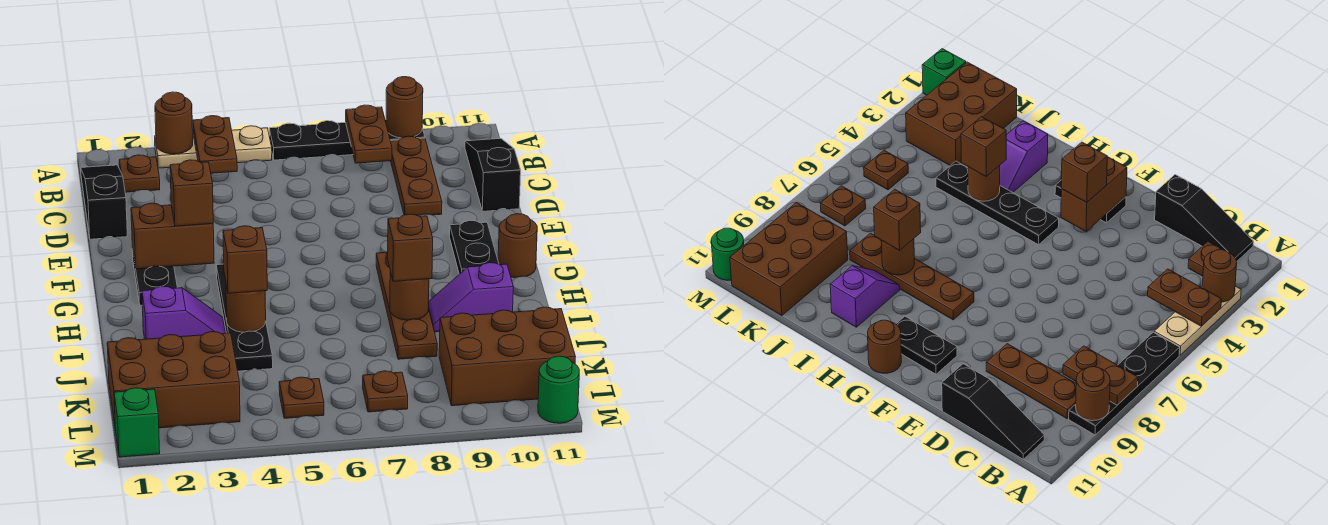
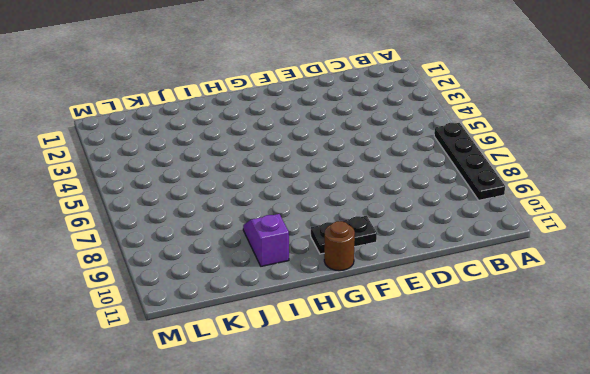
none -> tan 1x3 plate [155,126,272,168]
none -> black 1x3 slope [81,165,127,239]
none -> brown 1x1 plate [119,155,160,192]

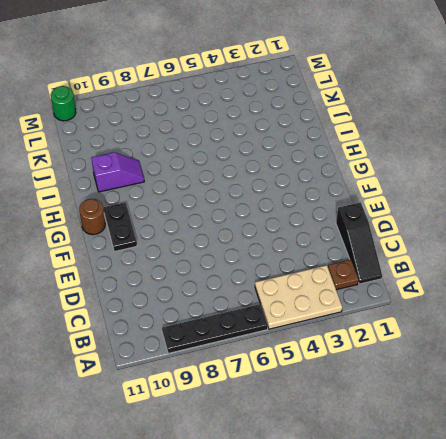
tan 2x3 plate [255,265,342,329] -> tan 1x3 plate [155,126,272,168]
none -> brown 1x3 plate [390,136,442,216]
none -> black 1x3 slope [465,138,521,211]
none -> black 1x2 plate [132,248,177,305]

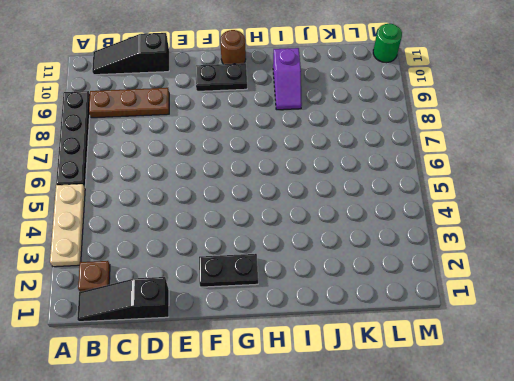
none -> black 1x4 plate [216,264,273,371]
none -> brown 1x4 plate [376,252,437,359]
none -> purple 1x2 slope [142,286,225,339]

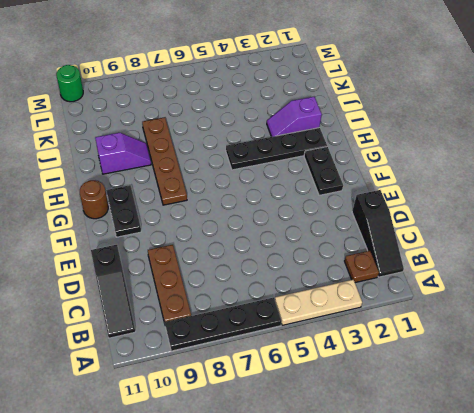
black 1x4 plate [226,128,327,170] -> black 1x4 plate turned to [216,264,273,371]
none -> brown 2x3 brick [107,332,240,430]
none -> brown 2x3 brick [439,307,575,406]
none -> brown 1x1 plate [279,377,324,418]

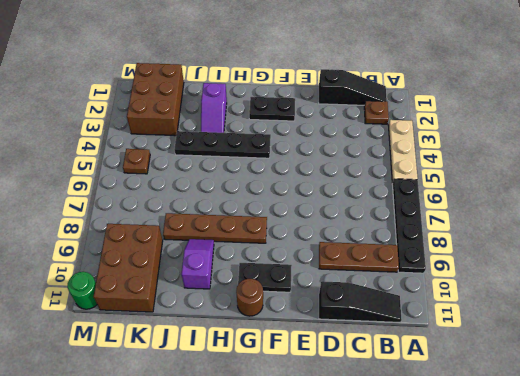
none -> brown 1x1 plate [363,371,408,412]
none -> green 1x1 brick [114,388,160,457]
none -> brown 1x1 round brick [155,92,193,154]

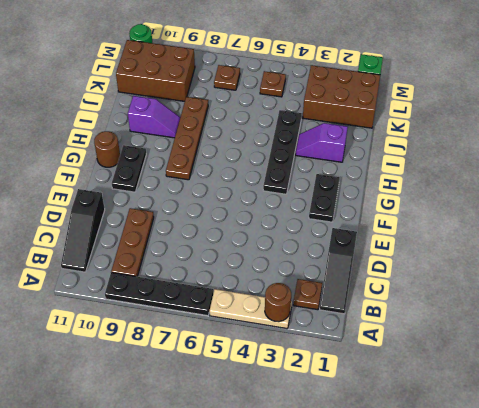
none -> brown 1x2 plate [193,116,237,173]
none -> brown 1x2 plate [346,105,392,163]
none -> brown 1x1 round brick [386,77,423,138]

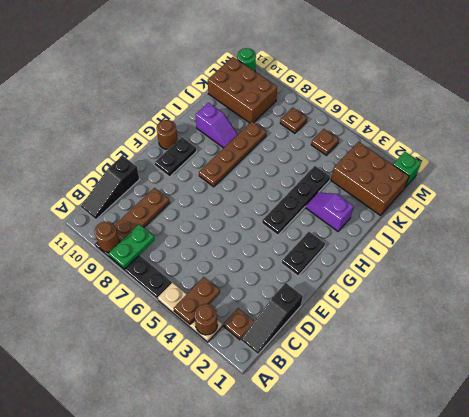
green 1x2 plate [109,224,155,269] -> brown 1x2 plate [346,105,392,163]
none -> brown 1x2 brick [131,203,214,269]
none -> brown 1x1 round brick [226,285,266,332]
none -> brown 1x1 round brick [390,272,429,320]

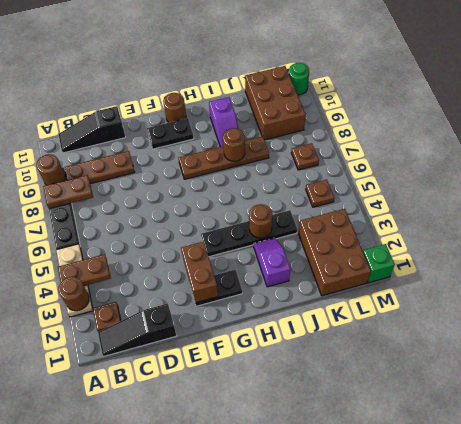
none -> brown 1x1 brick [170,160,213,226]
none -> brown 1x1 brick [223,226,267,293]
none -> brown 1x1 brick [388,214,433,281]

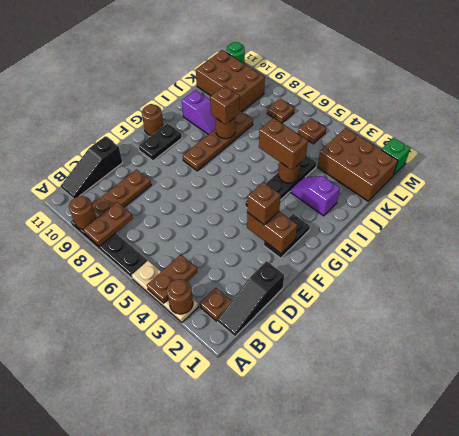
brown 1x2 brick [259,118,308,170] -> brown 1x1 brick [223,226,267,293]

